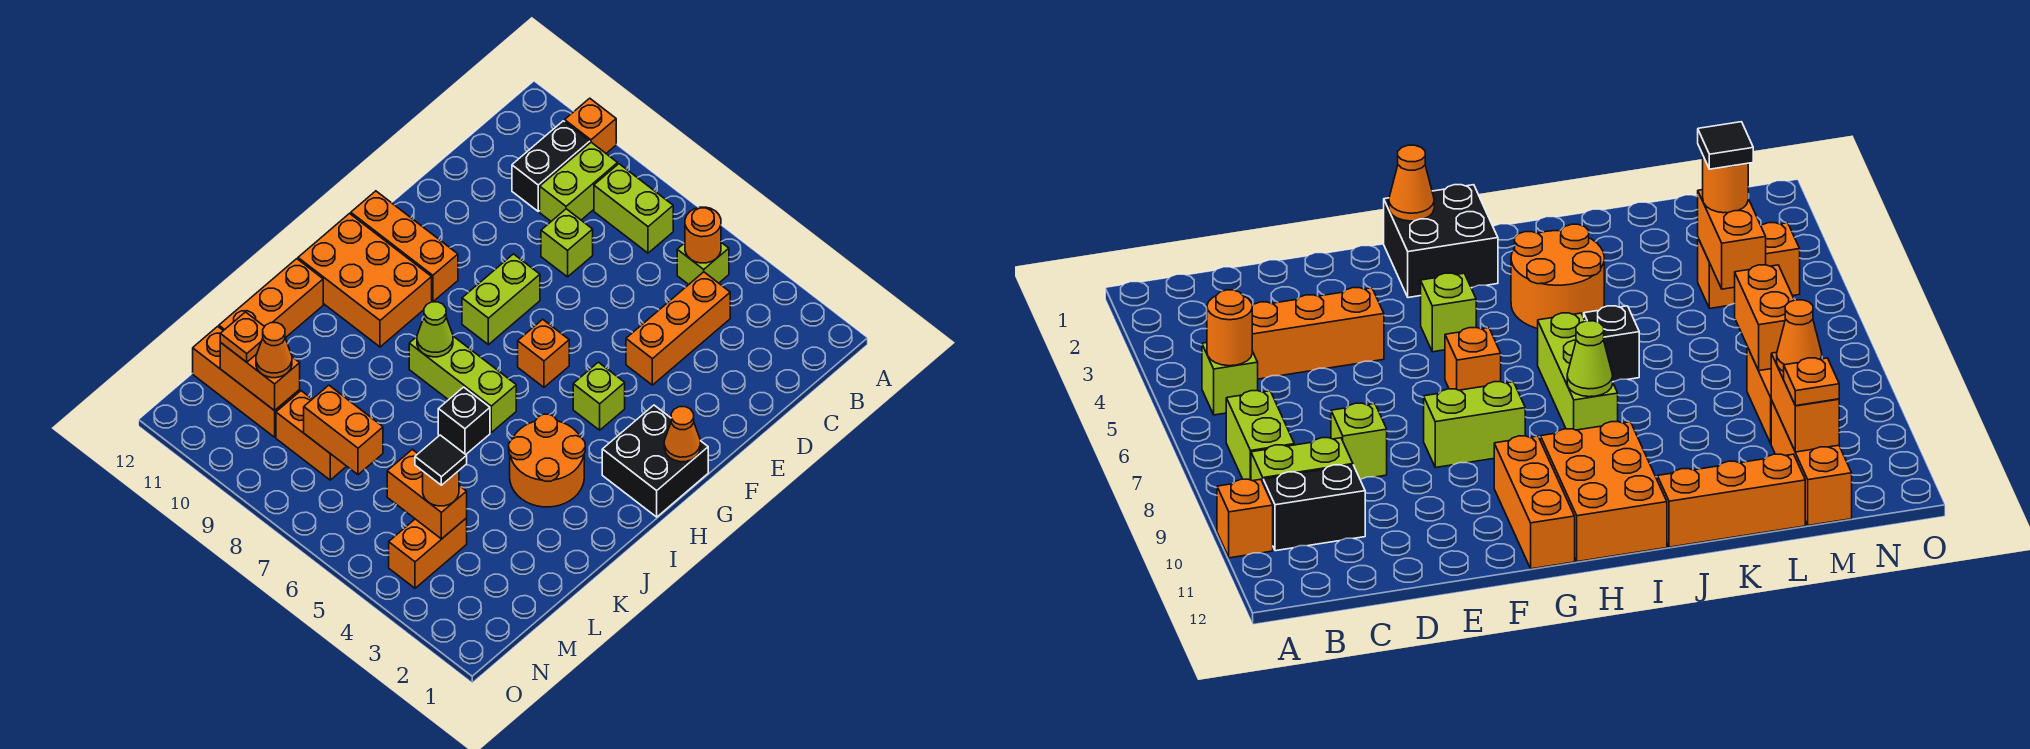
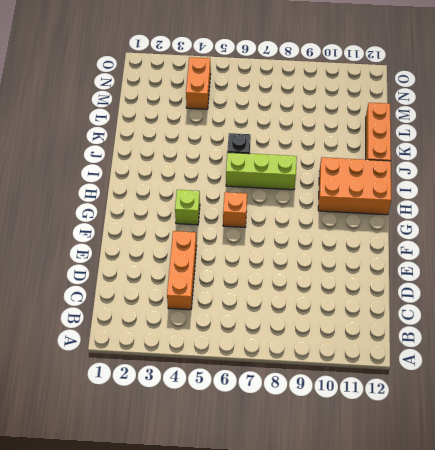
none -> orange 1x1 brick [565,98,616,153]
none -> lime 1x1 brick [677,242,729,284]
none -> lime 1x2 brick [594,164,673,253]
none -> lime 1x2 brick [540,142,618,221]

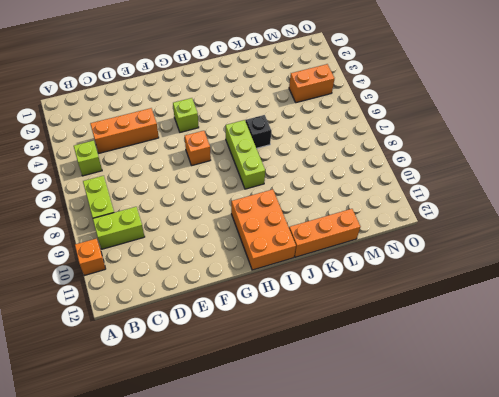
none -> black 1x2 brick [512,121,590,211]
none -> lime 1x1 brick [541,209,593,277]
none -> lime 1x2 brick [462,254,540,345]
none -> black 2x2 brick [602,405,708,517]

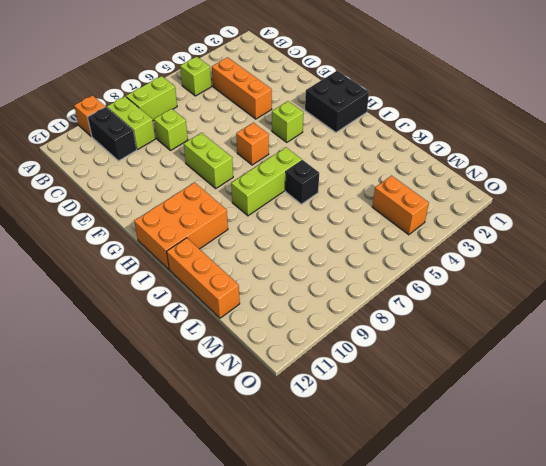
none -> orange 1x3 brick [351,191,458,302]
none -> orange 2x2 round brick [509,414,585,507]
none -> orange 1x2 brick [276,391,346,480]
none -> orange 1x3 brick [193,326,300,437]

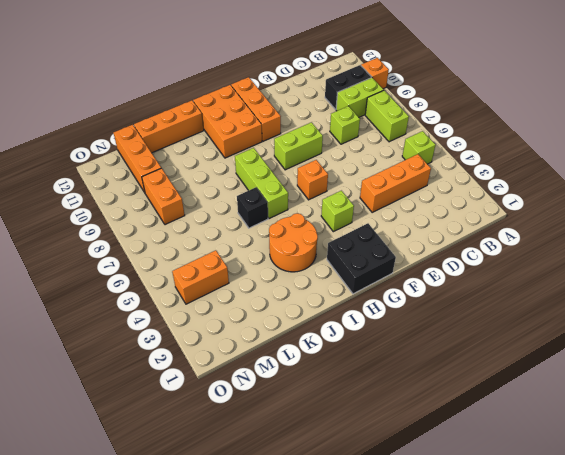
none -> orange 1x1 round brick [685,207,721,263]
none -> orange 1x1 cone [664,407,701,462]
none -> lime 1x1 cone [417,302,453,357]
none -> orange 1x2 brick [387,449,467,539]

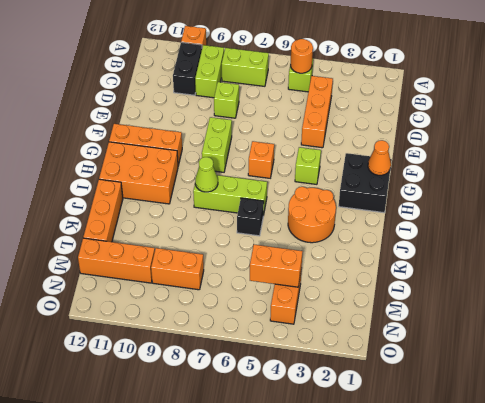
none -> orange 1x2 brick [304,385,383,475]
none -> orange 1x2 brick [220,342,300,411]
none -> orange 1x1 round brick [423,471,459,506]
none -> orange 1x1 cone [256,323,292,378]

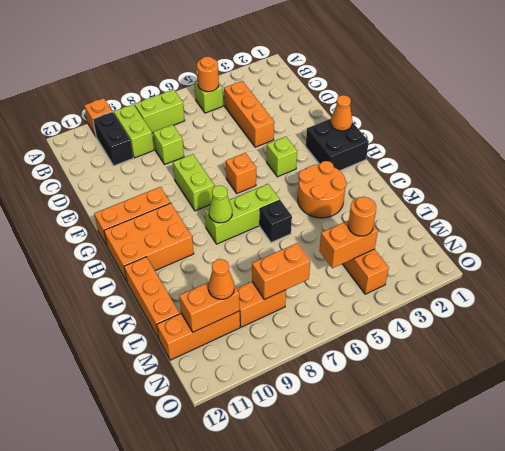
none -> orange 1x1 plate [220,312,264,362]
none -> black 1x1 tile [415,435,467,485]

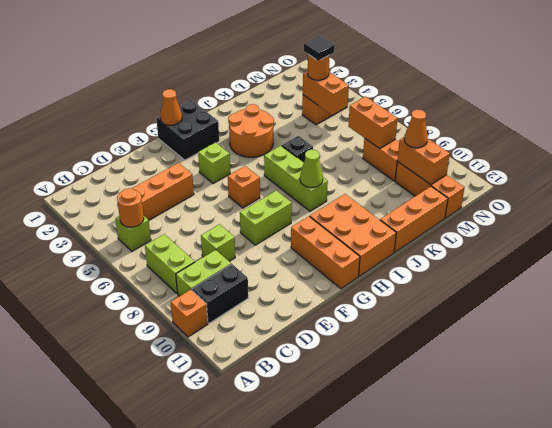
none -> orange 1x1 plate [220,312,264,362]

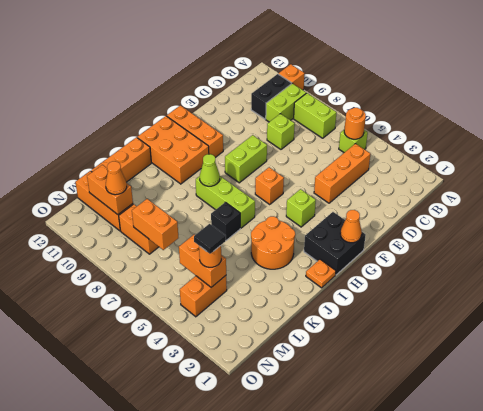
orange 1x1 plate [306,259,336,288] -> orange 1x1 plate moved to [220,312,264,362]

